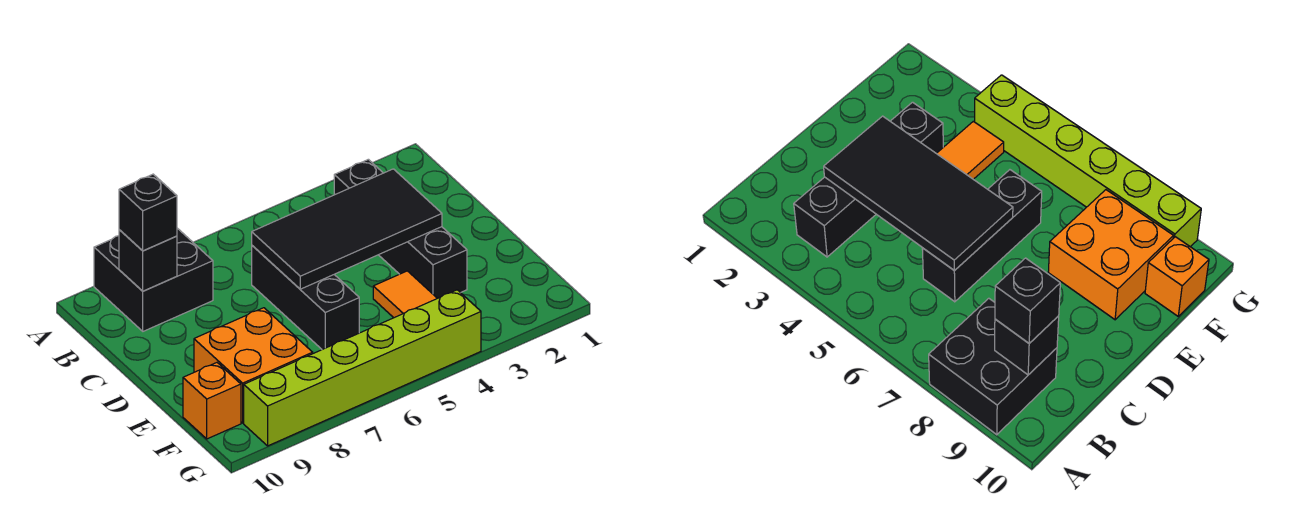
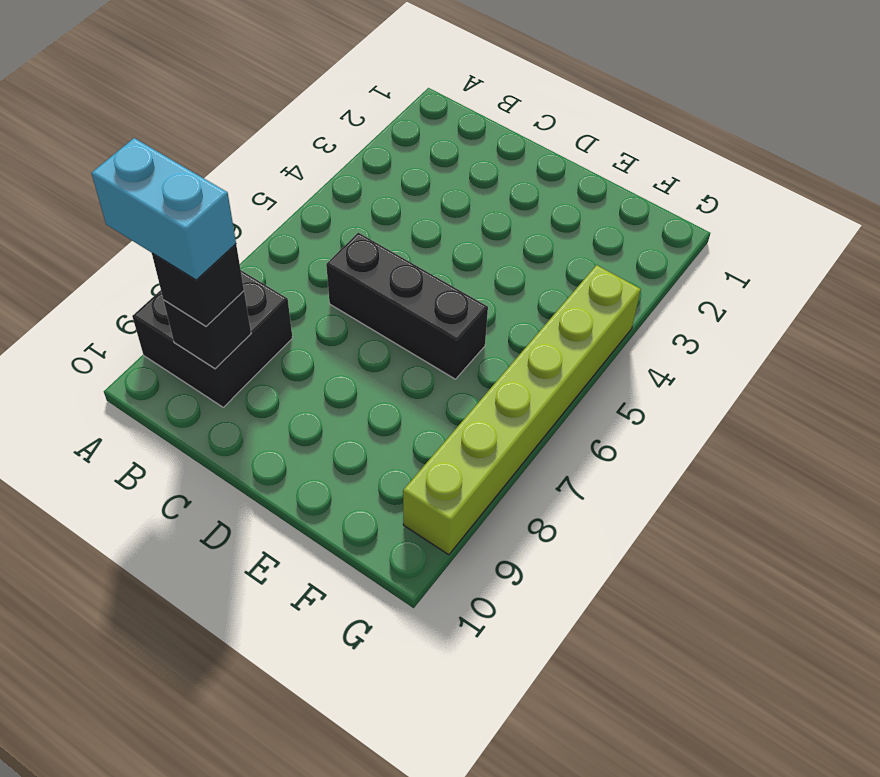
cyan 1x2 brick [91,138,236,280] -> none
none -> black 1x4 brick [334,159,467,298]
none -> orange 1x2 tile [373,271,437,318]

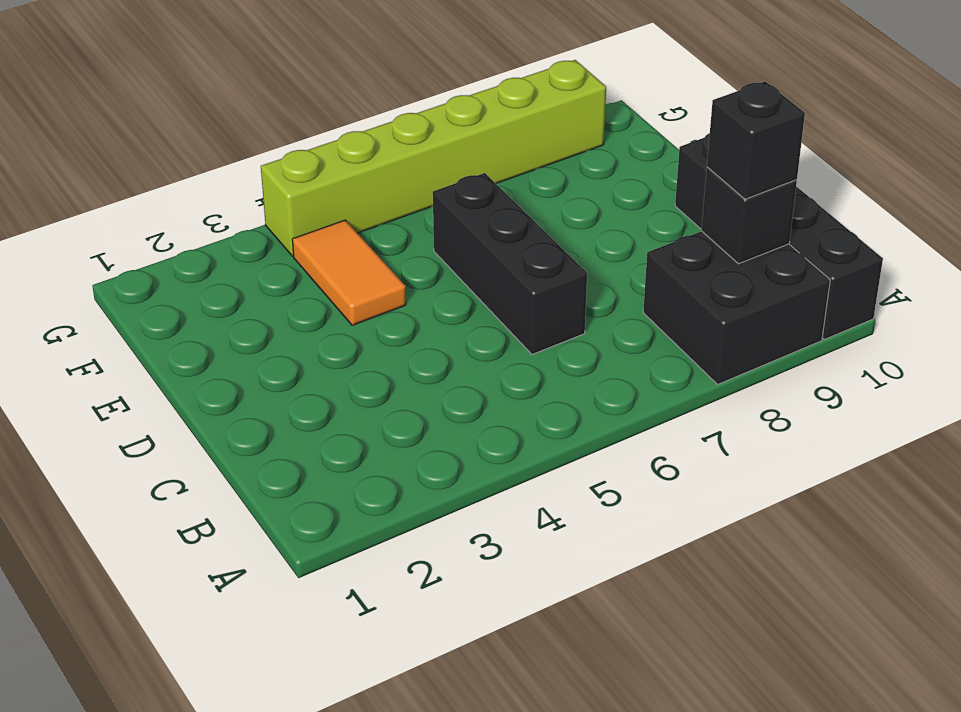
black 1x4 brick [675,133,883,340] -> black 1x4 brick moved to [334,159,467,298]
none -> orange 2x2 brick [194,308,313,423]
none -> orange 1x1 brick [183,363,241,439]

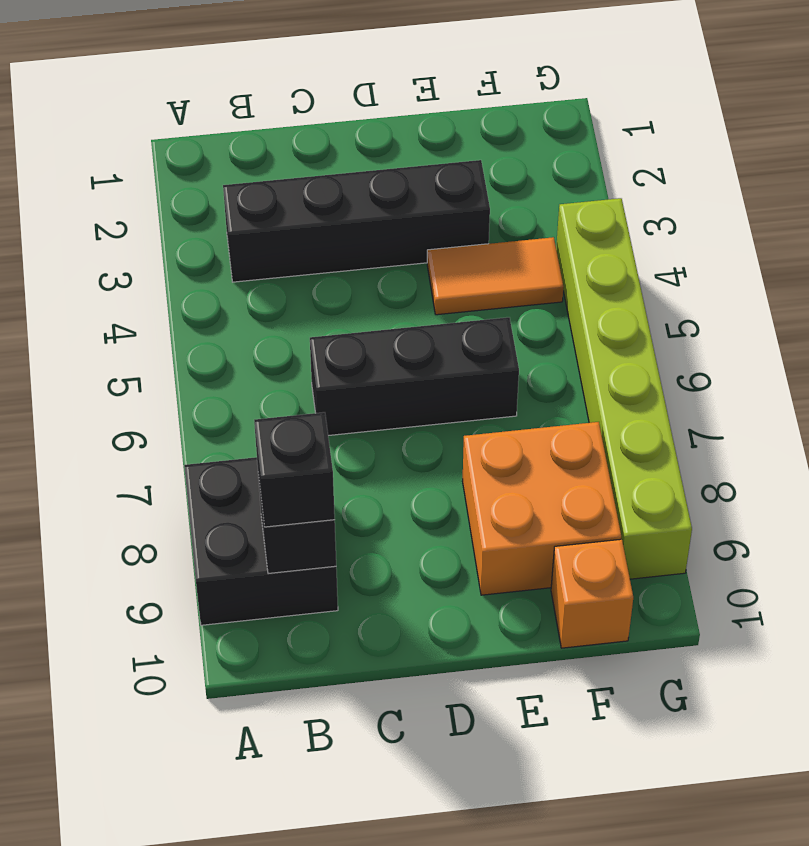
none -> black 2x4 tile [252,169,442,289]

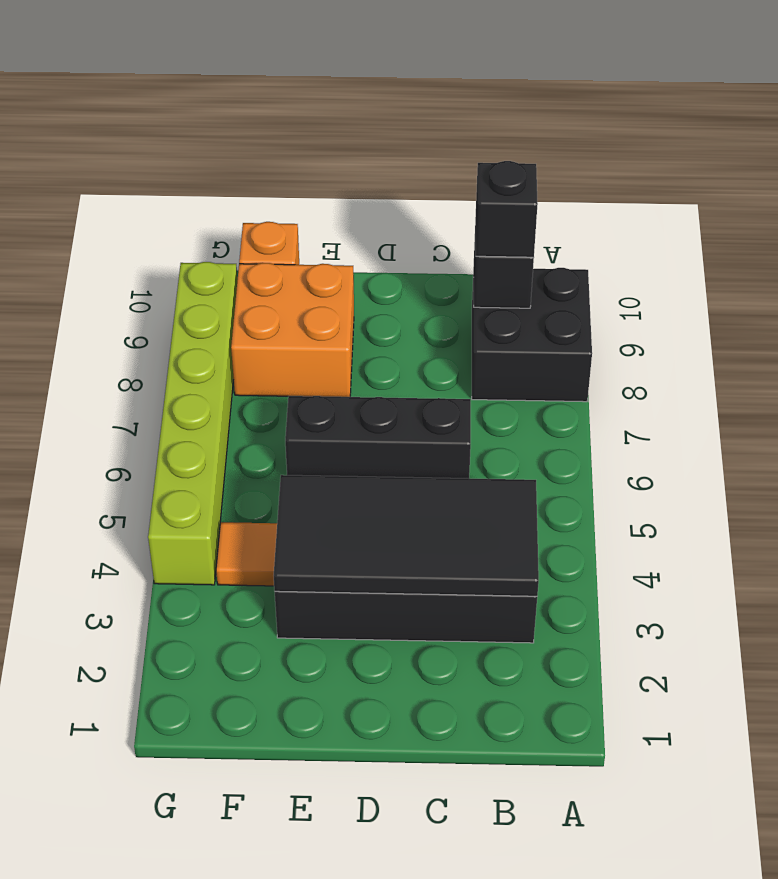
black 2x4 tile [274,475,539,596] -> black 2x4 tile turned to [252,169,442,289]

